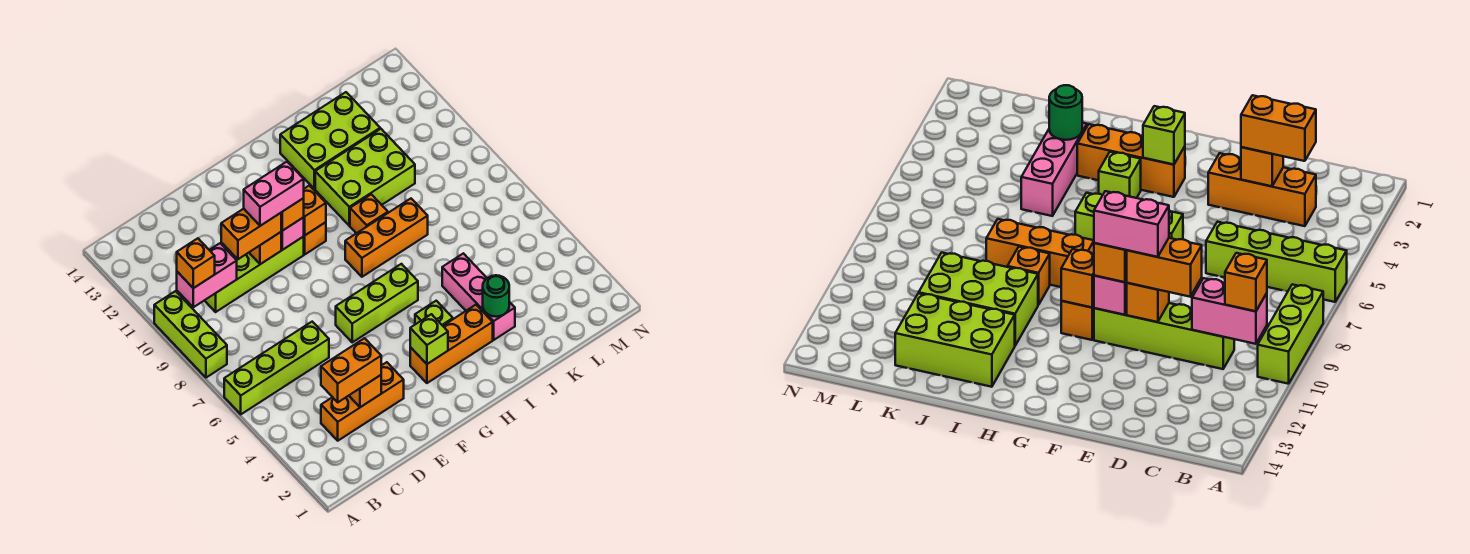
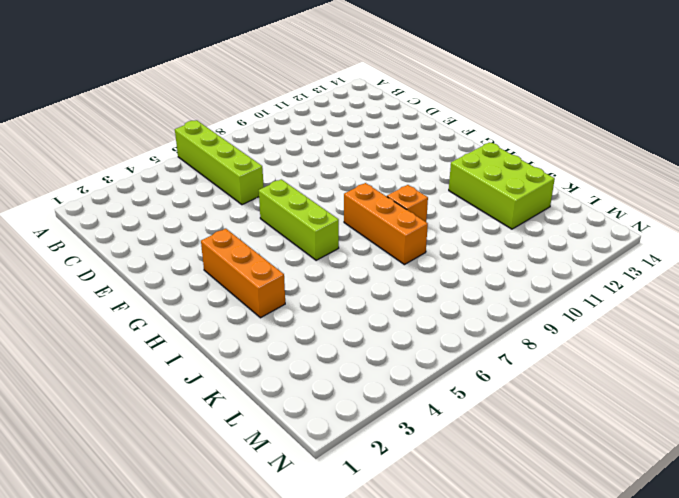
none -> lime 1x3 brick [154,291,227,378]
none -> orange 1x3 brick [321,362,404,441]
none -> lime 1x4 brick [204,237,304,312]

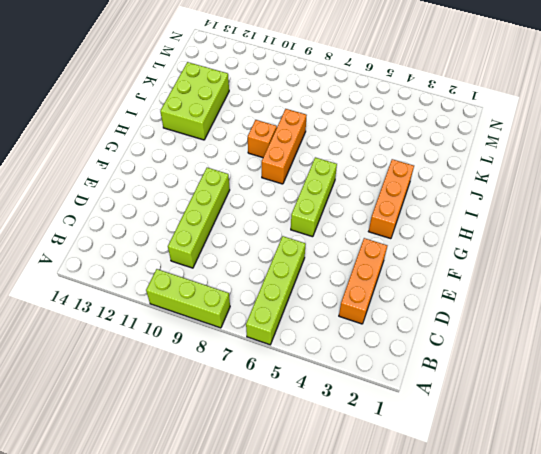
none -> orange 1x1 brick [303,222,326,254]
none -> lime 1x1 brick [415,301,453,326]
none -> lime 2x3 brick [315,129,415,226]

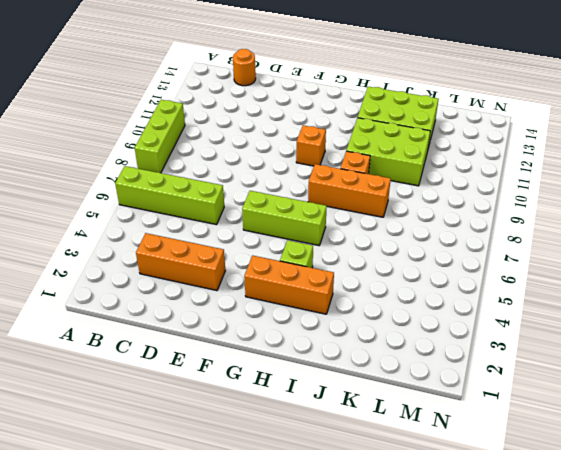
orange 1x1 round brick [233,49,256,86] -> none
none -> lime 1x4 brick [204,237,304,312]
none -> pink 1x3 brick [442,253,515,340]
none -> pink 1x2 brick [177,243,237,307]

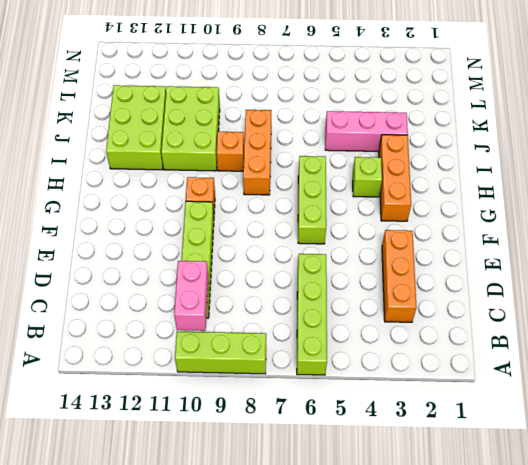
none -> orange 1x1 brick [349,375,381,407]
none -> orange 1x1 brick [249,232,281,264]
none -> pink 1x1 brick [281,217,304,250]

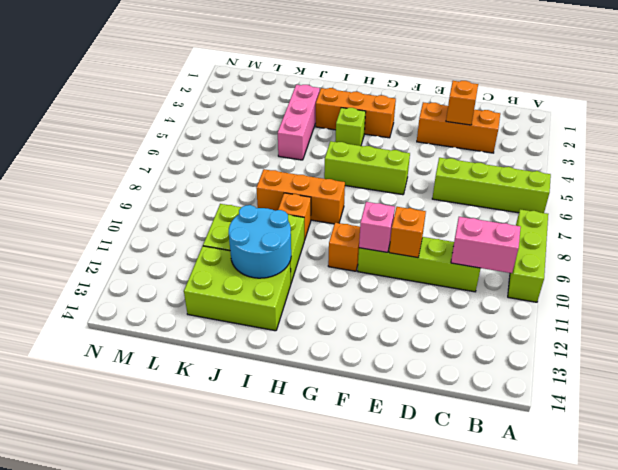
cyan 2x2 round brick [229,205,291,278] -> none
none -> lime 1x1 brick [410,314,448,364]
none -> orange 1x1 brick [304,186,326,235]
none -> green 1x1 round brick [483,275,509,317]

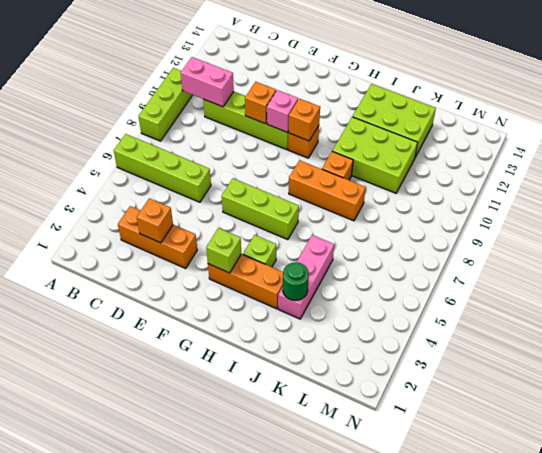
none -> orange 1x1 brick [177,238,215,288]
none -> orange 1x2 brick [321,338,381,402]
none -> orange 1x2 brick [221,209,281,259]

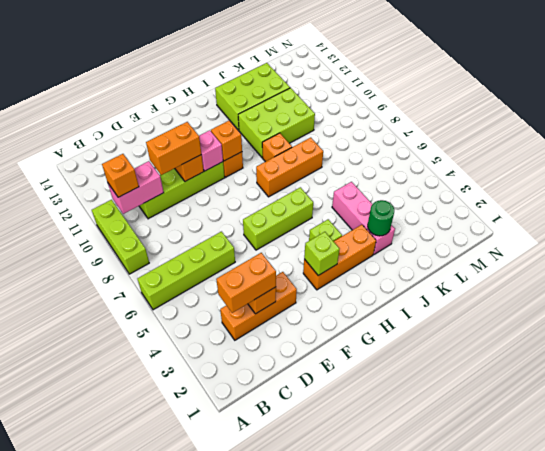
none -> orange 1x1 brick [281,198,304,231]
none -> pink 1x2 brick [244,162,304,226]

